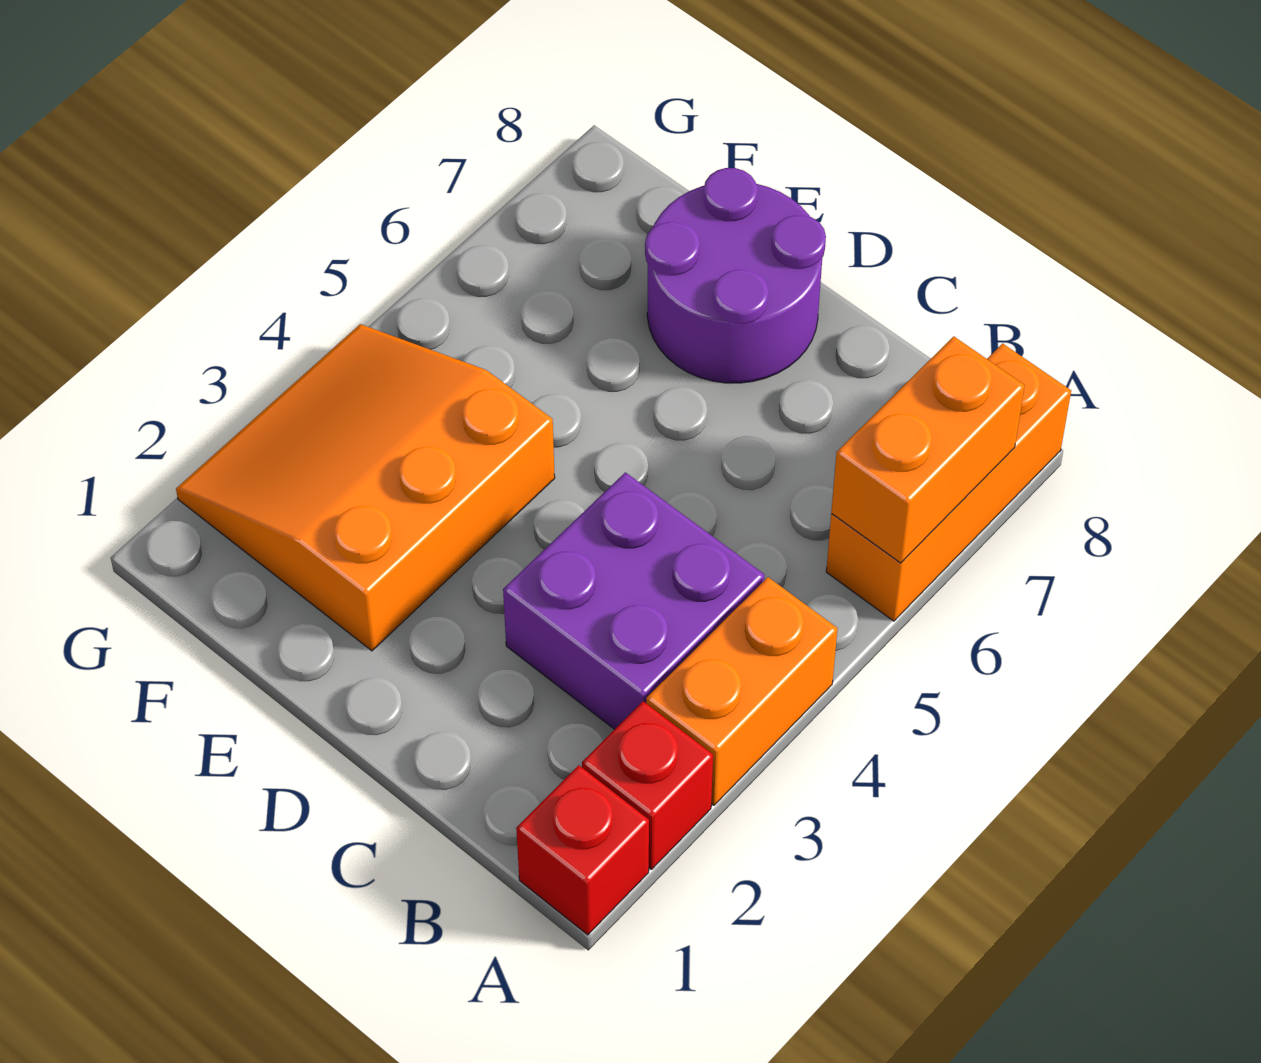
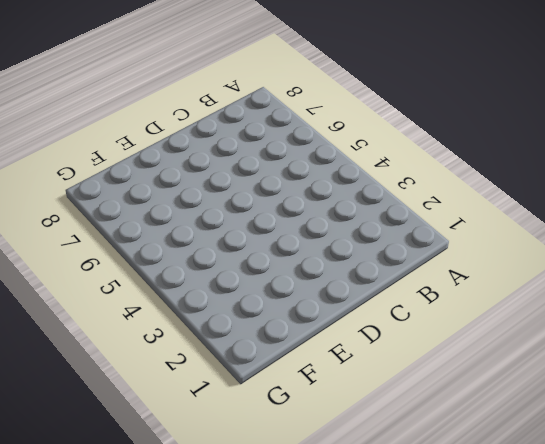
none -> red 1x1 brick [516,765,649,935]
none -> red 1x1 brick [582,701,713,869]

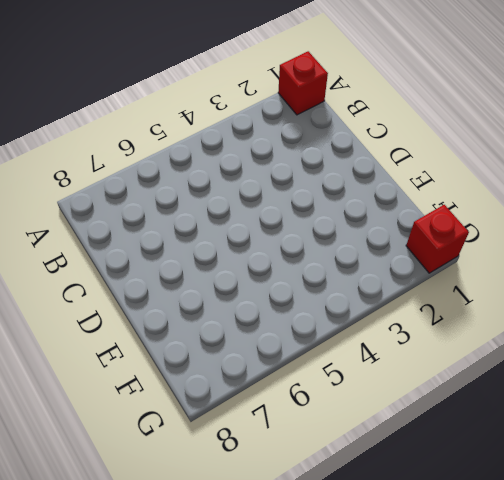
red 1x1 brick [406,205,469,273] -> red 1x1 brick moved to [582,701,713,869]
none -> orange 1x2 brick [646,577,838,805]
none -> orange 1x3 brick [826,343,1071,621]

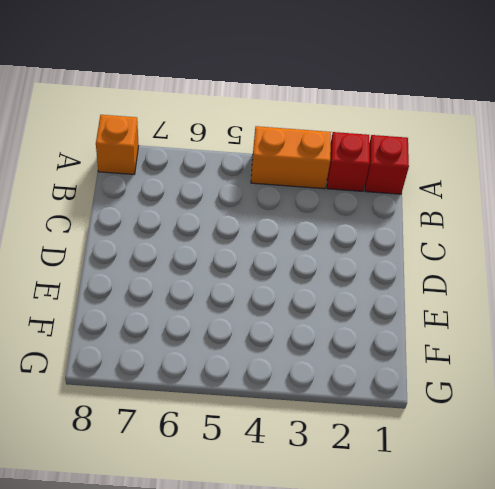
orange 1x1 brick [96,115,139,174] -> orange 1x3 brick [826,343,1071,621]
none -> purple 2x2 brick [503,472,764,729]
none -> purple 2x2 round brick [645,168,826,383]

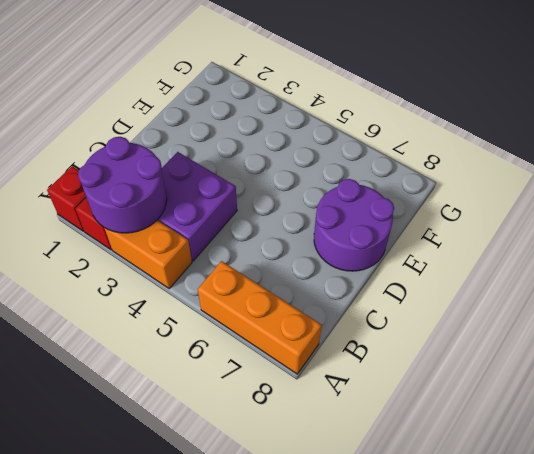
purple 2x2 round brick [78,137,167,233] -> none
none -> orange 3x3 slope [176,324,555,651]
none -> orange 1x2 brick [831,336,1025,563]

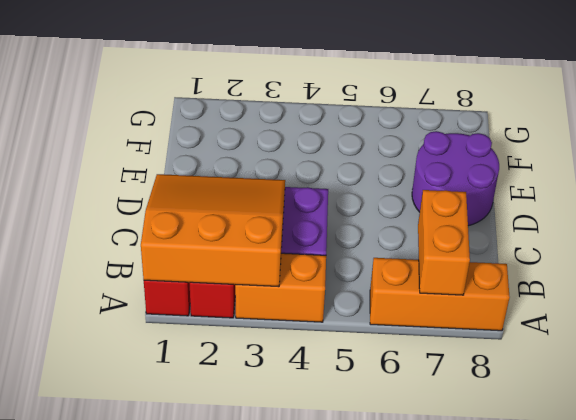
orange 3x3 slope [141,174,285,287] -> orange 3x3 slope moved to [176,324,555,651]
orange 1x2 brick [418,190,470,295] -> orange 1x2 brick turned to [831,336,1025,563]

